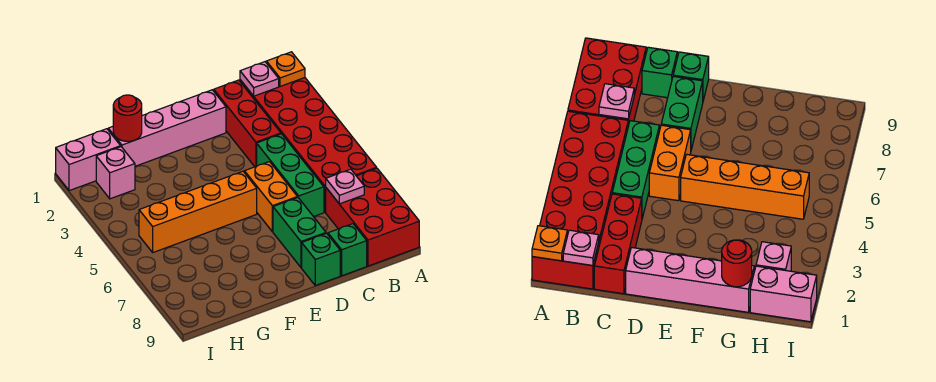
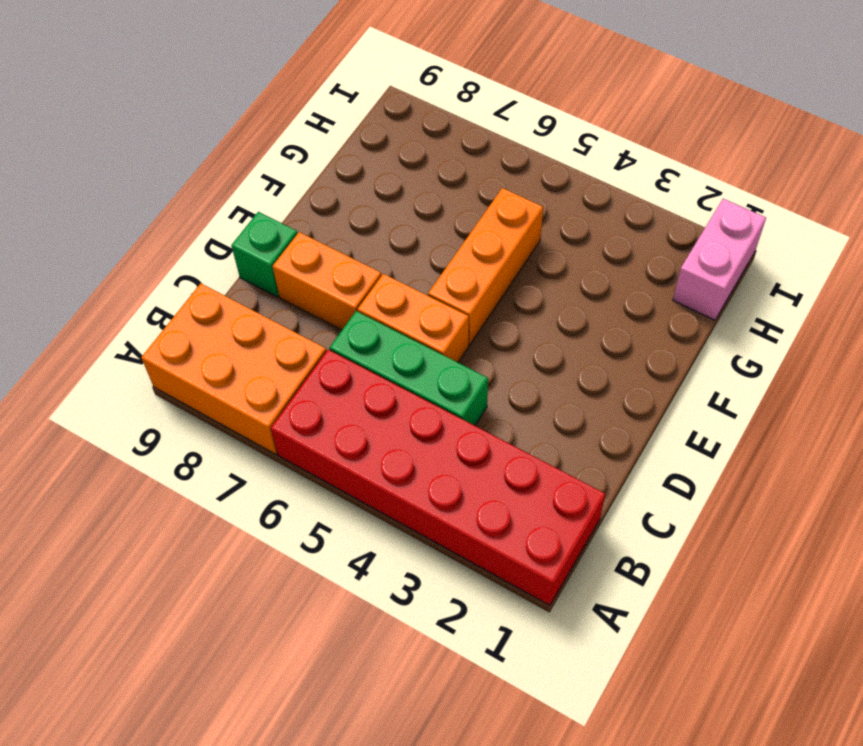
orange 2x3 brick [141,284,326,454] -> red 2x3 brick [326,168,419,266]
orange 1x2 brick [273,232,381,330] -> green 1x2 brick [273,197,326,268]
orange 1x3 brick [428,188,543,345] -> orange 1x4 brick [139,171,257,252]
none -> red 1x3 brick [214,80,281,167]
none -> green 1x1 brick [328,224,367,276]
none -> pink 1x4 brick [108,90,226,166]

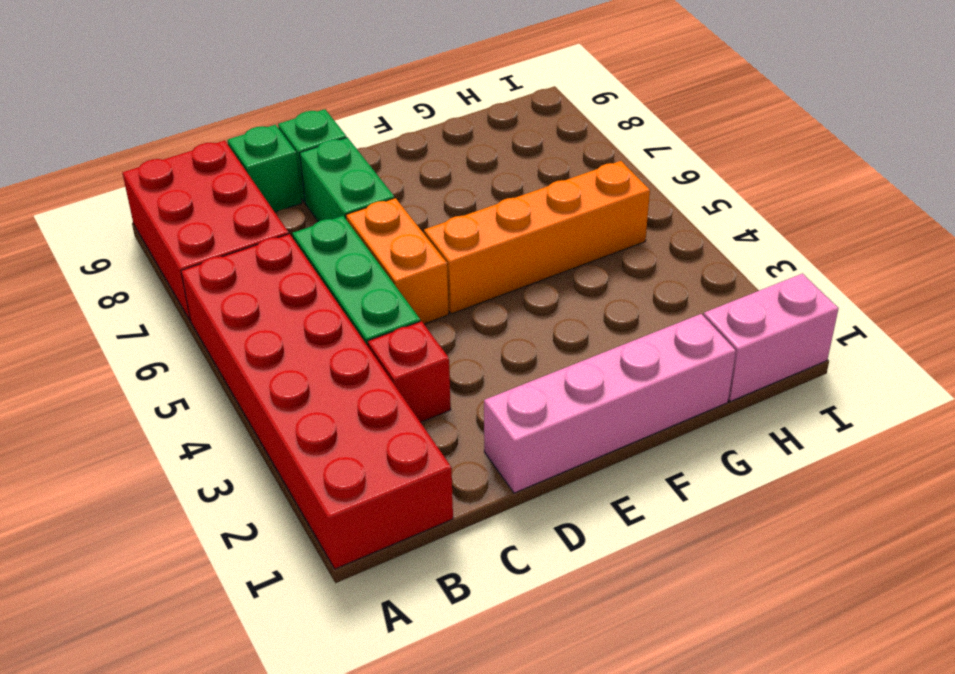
red 1x1 brick [368,321,451,422] -> red 1x3 brick [214,80,281,167]
none -> pink 1x1 brick [96,147,135,199]
none -> orange 1x1 plate [266,52,305,86]
none -> pink 1x1 plate [240,62,279,96]

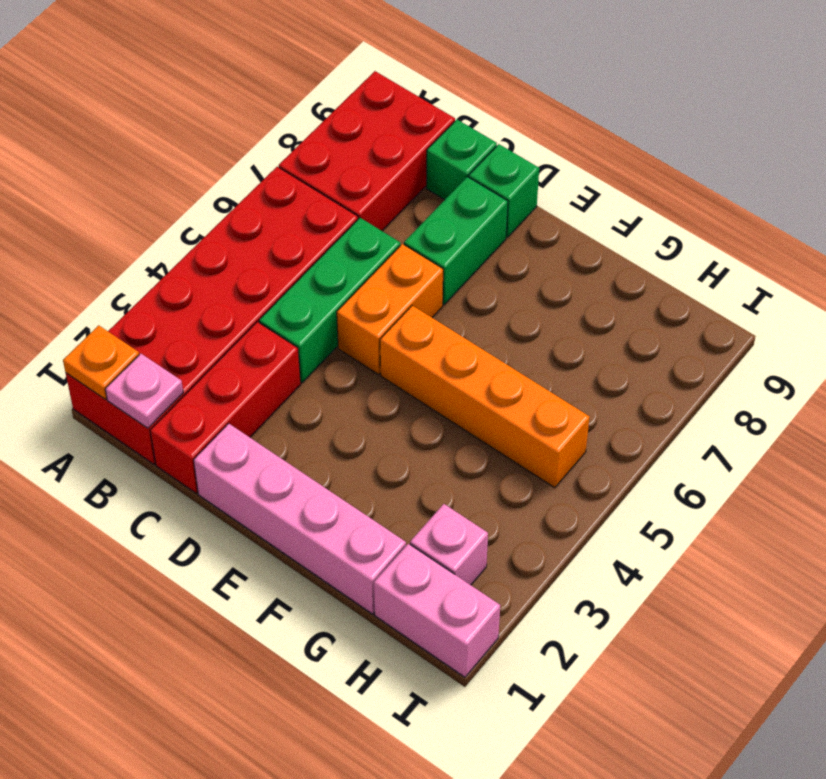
none -> pink 1x1 plate [326,169,364,204]
none -> red 1x1 round brick [113,95,142,141]

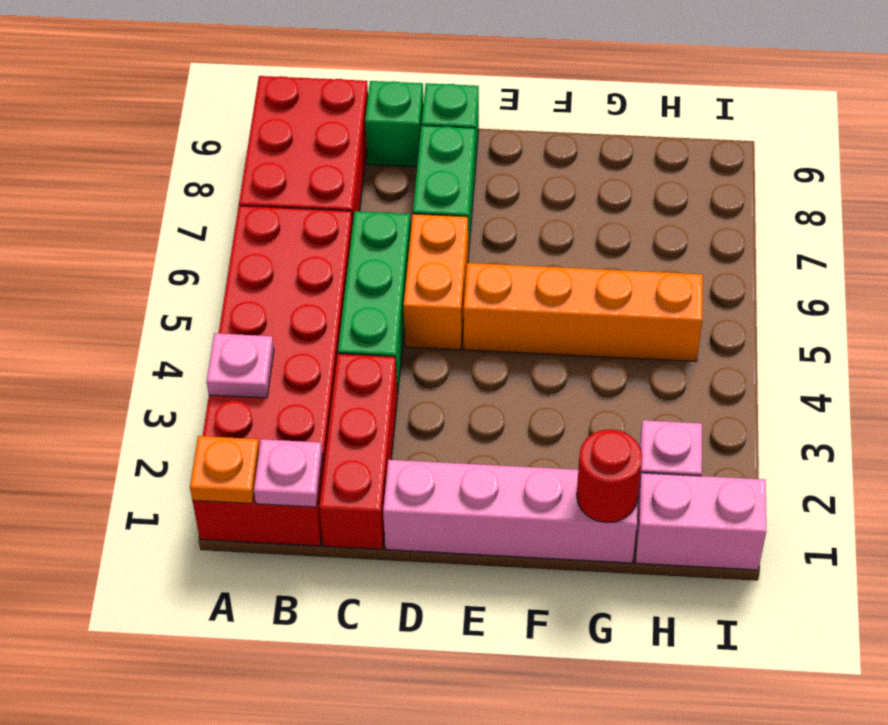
pink 1x1 plate [207,333,274,398] -> pink 1x1 plate moved to [326,169,364,204]

